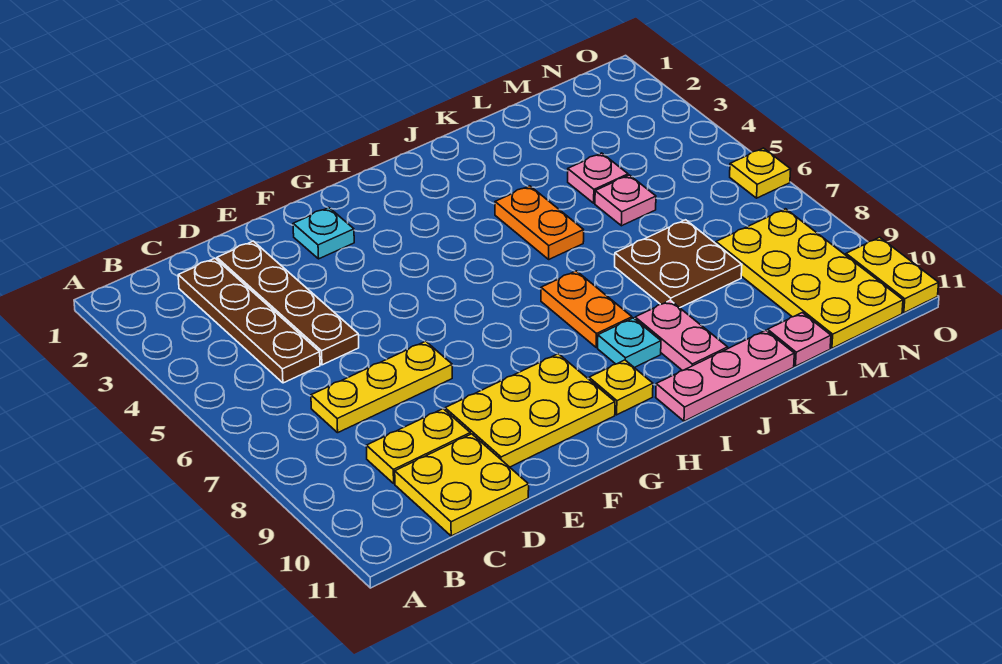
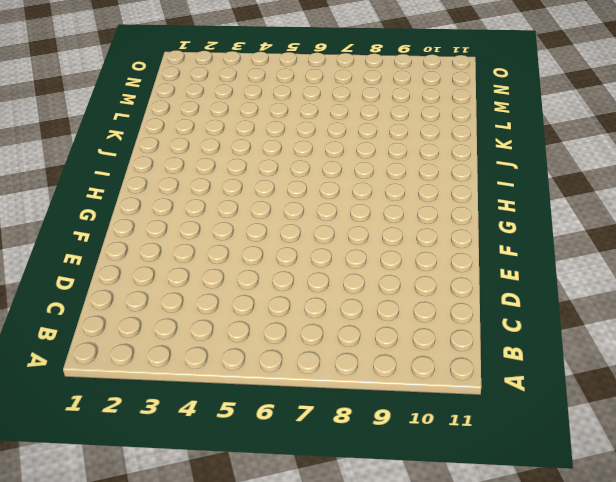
none -> brown 1x4 plate [178,258,320,383]
none -> yellow 1x3 plate [311,341,452,433]
none -> yellow 1x2 plate [366,409,470,484]

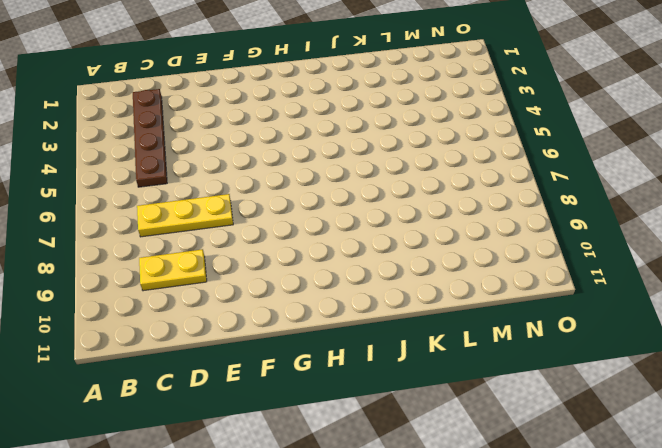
none -> yellow 2x2 plate [395,434,529,536]
none -> brown 1x4 plate [217,241,359,365]
none -> yellow 2x3 plate [445,354,615,467]

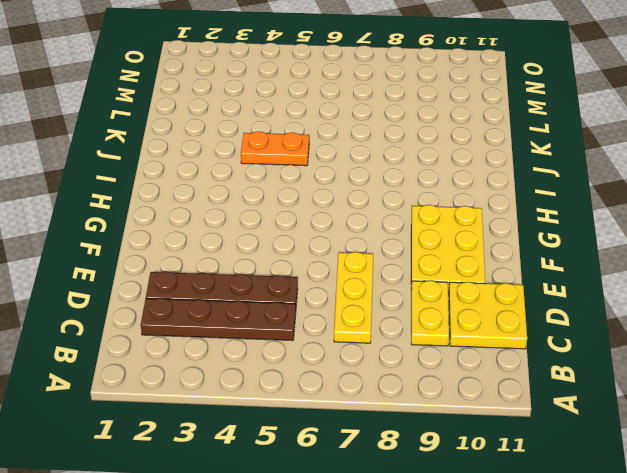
none -> cyan 1x1 plate [293,208,354,259]
none -> yellow 1x1 plate [589,360,653,415]
none -> orange 1x2 plate [541,271,632,348]

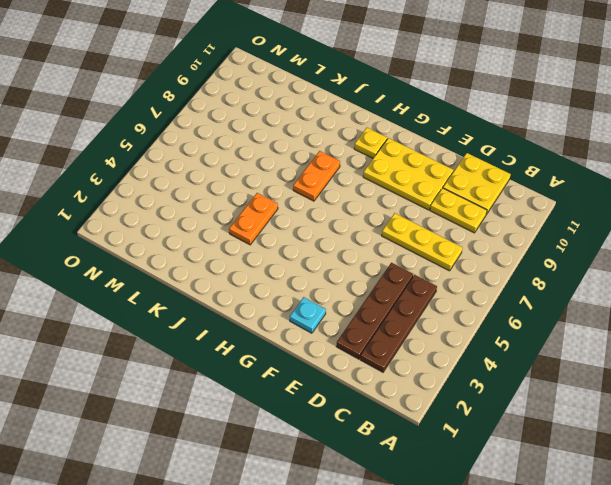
none -> cyan 1x1 plate [598,318,661,368]
none -> pink 1x3 plate [656,330,794,421]
none -> pink 1x2 plate [635,300,728,371]

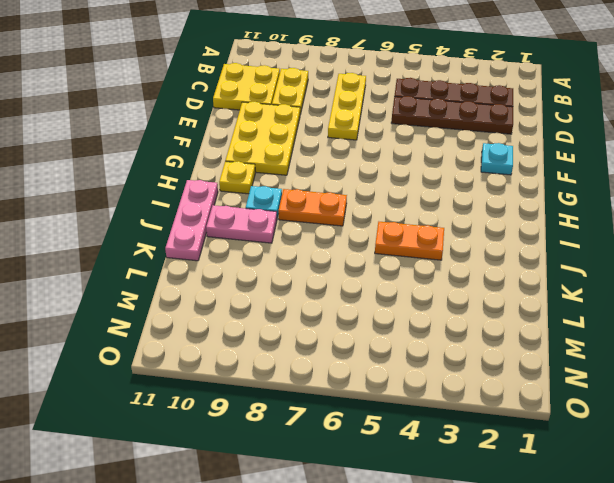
none -> brown 2x2 plate [615,220,742,308]
none -> pink 1x1 plate [568,153,628,203]
none -> pink 1x1 plate [595,175,656,226]

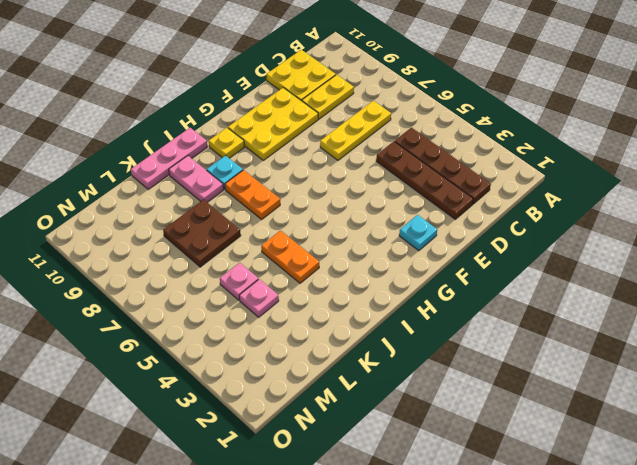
none -> pink 1x1 plate [768,313,831,366]
none -> yellow 2x4 plate [716,209,903,348]
none -> yellow 1x1 plate [730,148,791,198]

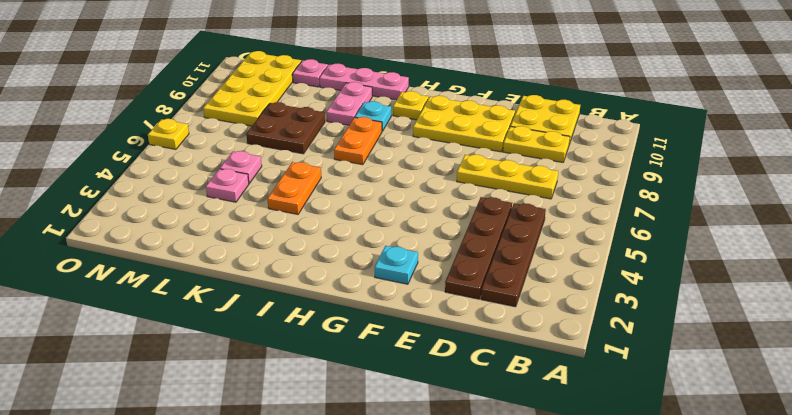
none -> yellow 1x2 plate [846,237,939,313]

